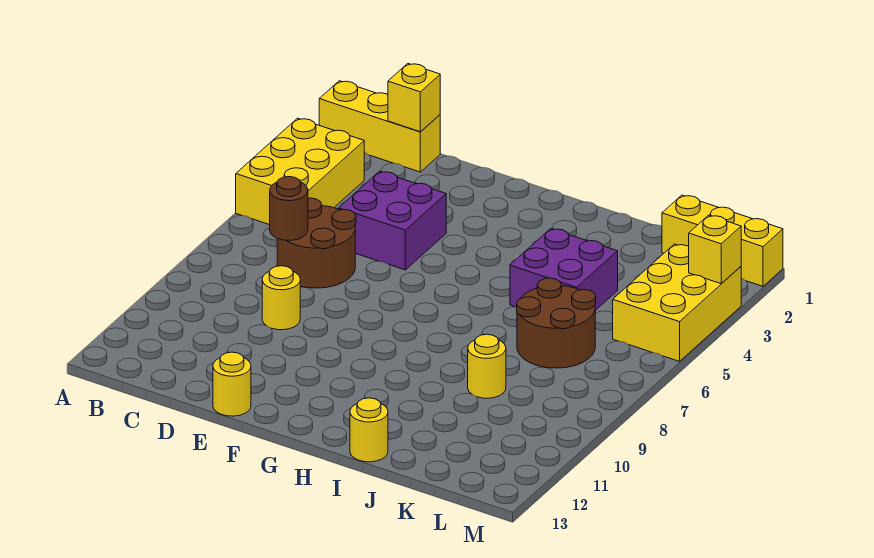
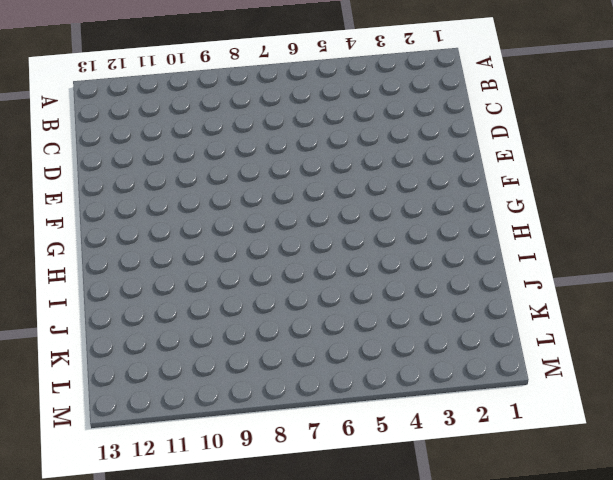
none -> yellow 1x3 brick [319,81,440,172]
none -> yellow 2x3 brick [236,118,364,225]
none -> brown 2x2 round brick [277,198,356,288]

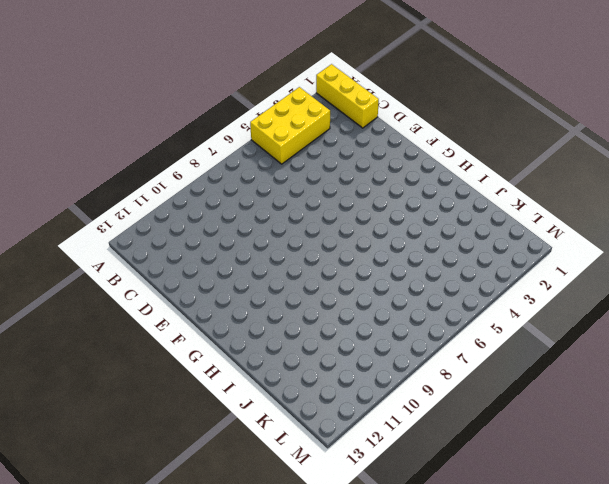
none -> brown 2x2 round brick [277,198,356,288]
none -> purple 2x2 brick [339,171,446,270]
none -> yellow 1x1 round brick [262,266,300,330]

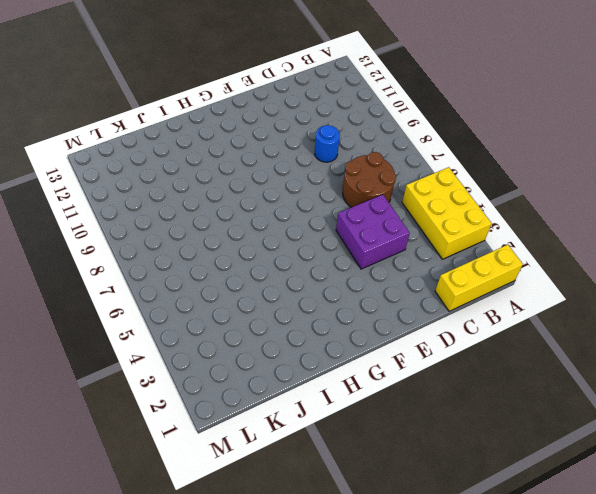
blue 1x1 round brick [315,125,340,162] -> yellow 1x1 round brick [262,266,300,330]
none -> yellow 1x1 round brick [213,352,251,416]
none -> purple 2x2 brick [510,229,618,310]
none -> yellow 1x1 round brick [350,398,388,462]

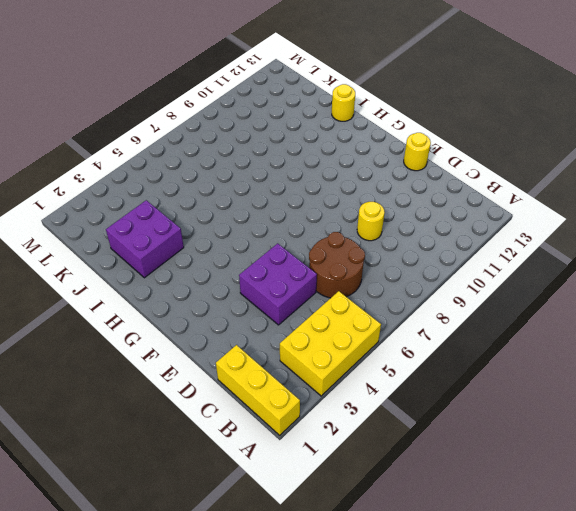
purple 2x2 brick [106,200,184,278] -> purple 2x2 brick moved to [510,229,618,310]
none -> brown 2x2 round brick [517,278,596,368]
none -> yellow 1x1 round brick [468,334,506,398]
none -> yellow 1x3 brick [662,195,783,286]

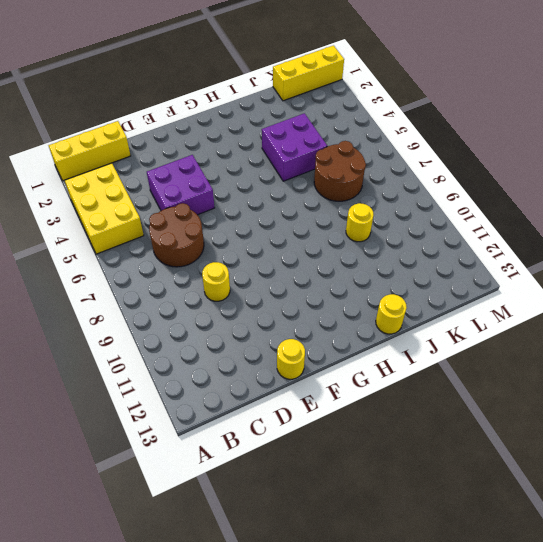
none -> yellow 2x3 brick [613,244,741,361]
none -> yellow 1x1 brick [388,64,440,132]
none -> brown 1x1 round brick [270,177,308,240]

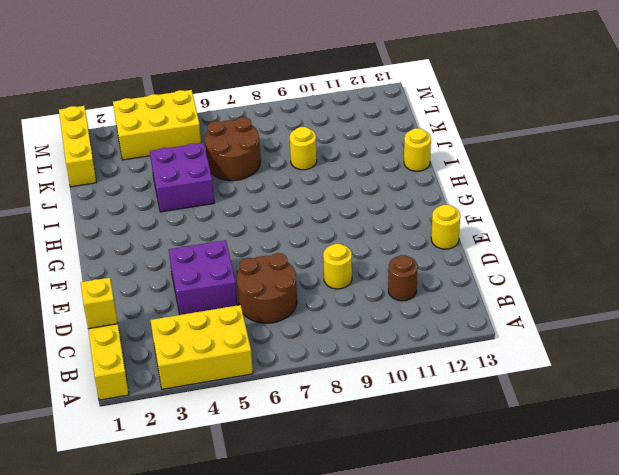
brown 1x1 round brick [388,255,417,301] -> brown 1x1 round brick moved to [270,177,308,240]
none -> yellow 1x1 brick [689,215,741,284]

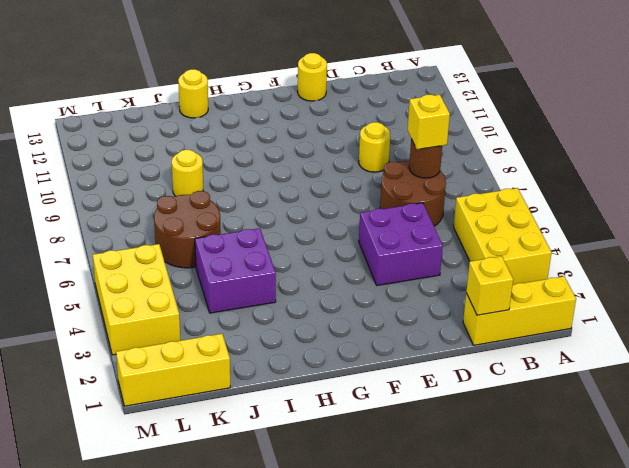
yellow 1x1 brick [408,95,450,149] -> yellow 1x1 brick moved to [689,215,741,284]

